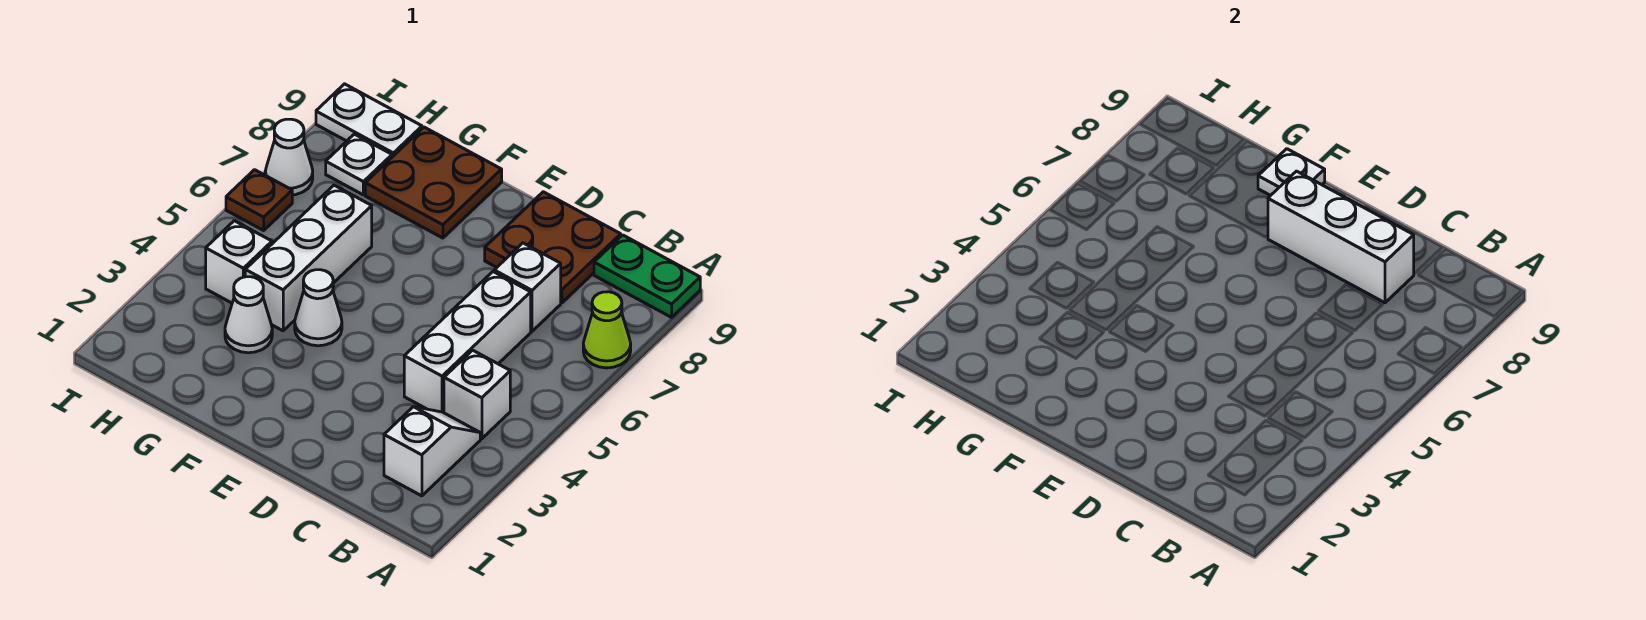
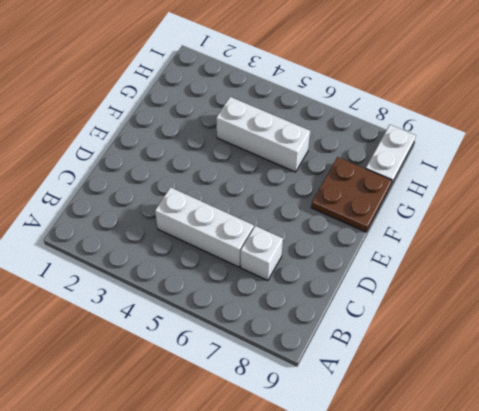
none -> lime 1x1 cone [583,292,631,368]
none -> green 1x2 plate [594,235,700,317]
none -> white 1x2 slope [384,407,480,496]

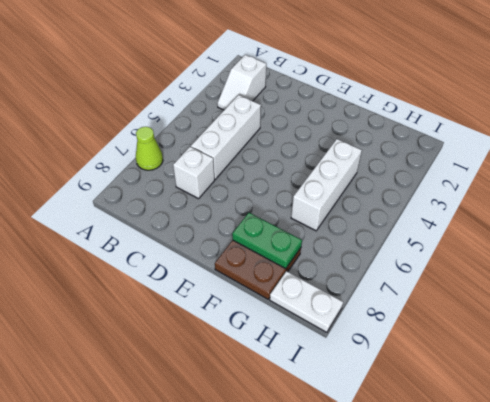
green 1x2 plate [232,213,302,269] -> green 1x2 plate moved to [594,235,700,317]
none -> white 1x1 brick [444,350,510,439]
none -> brown 2x2 plate [485,192,621,303]
none -> white 1x1 cone [295,270,342,346]

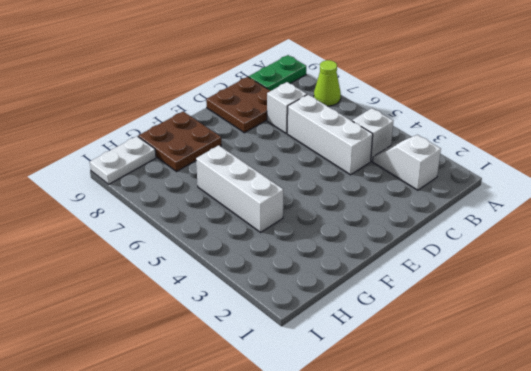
none -> white 1x1 cone [295,270,342,346]
none -> white 1x1 cone [225,277,272,353]
none -> white 1x1 brick [206,221,272,303]

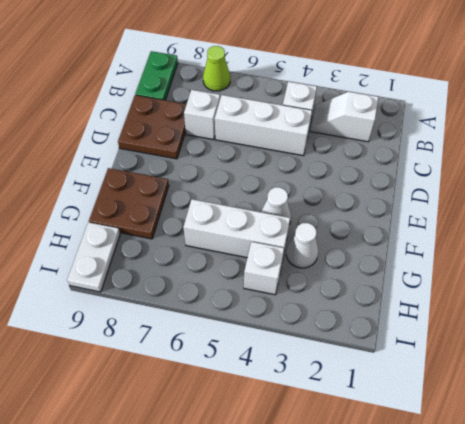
none -> white 1x1 plate [326,134,392,195]
none -> brown 1x1 plate [226,170,292,230]
none -> white 1x1 cone [265,119,313,195]

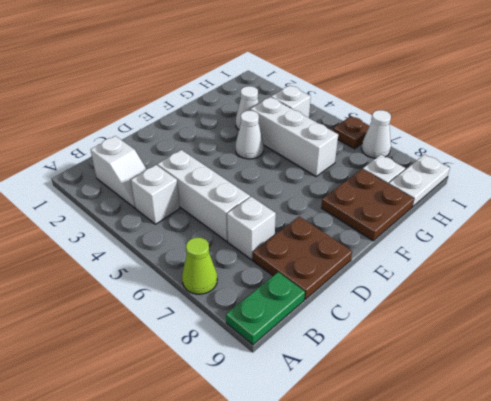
none -> white 1x3 brick [1268,171,1414,303]
none -> white 1x1 plate [1258,149,1325,196]

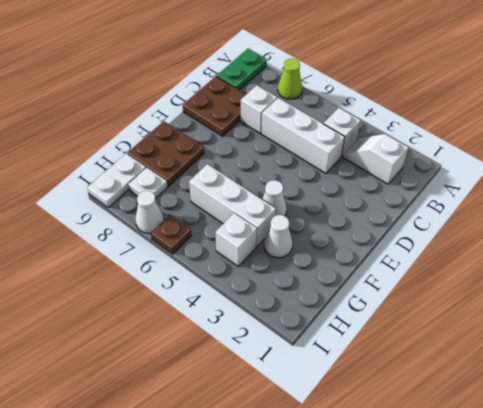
none -> white 1x3 brick [1268,171,1414,303]
none -> white 1x1 plate [1258,149,1325,196]

